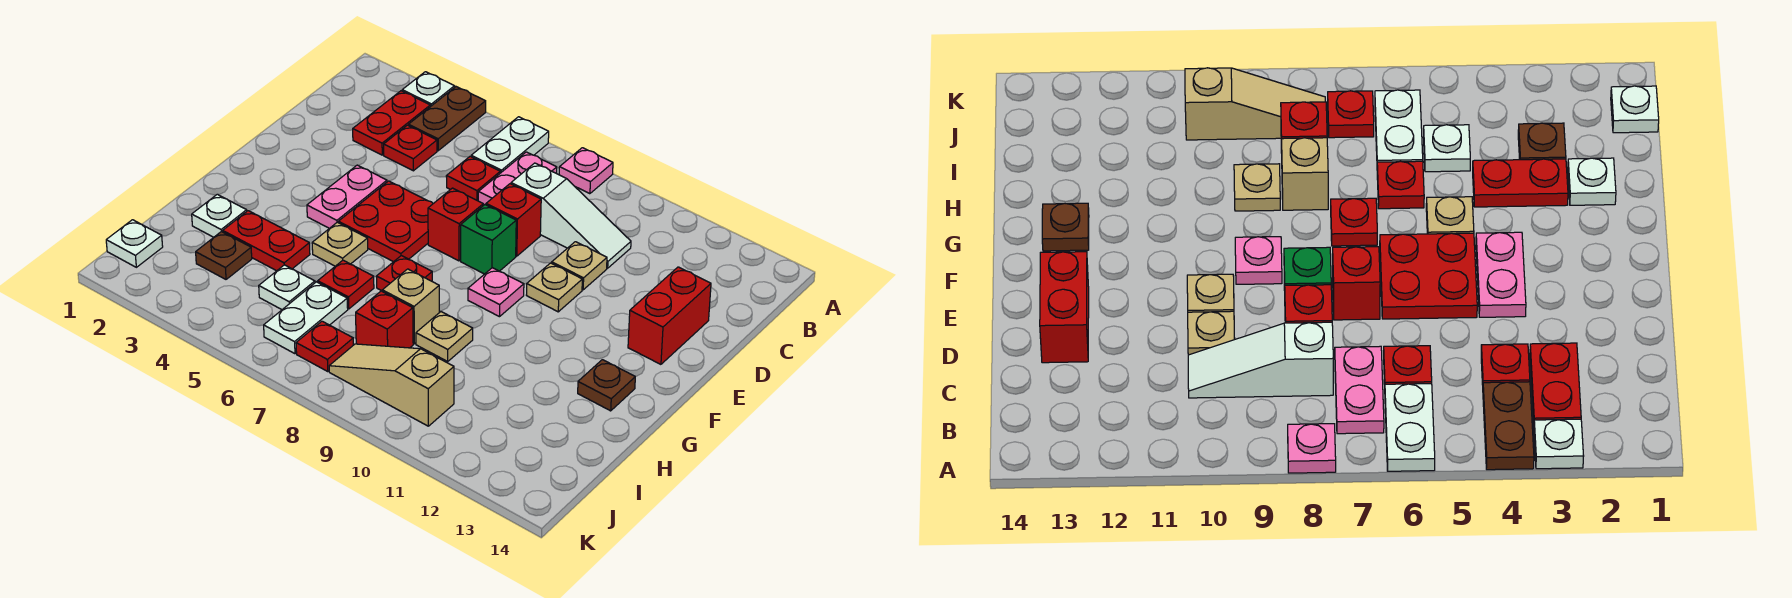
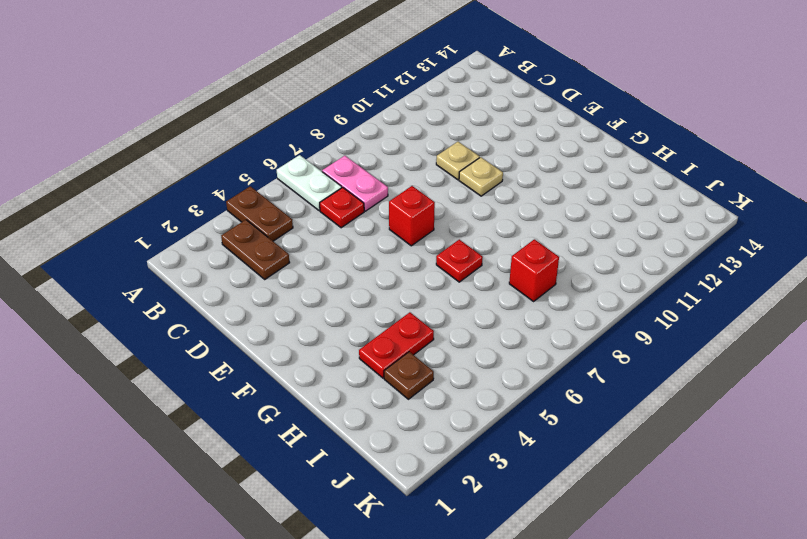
brown 1x2 plate [221,220,290,279] -> red 1x2 plate [353,91,430,155]
none -> white 1x1 plate [402,72,455,107]
none -> pink 1x1 plate [559,148,613,194]
none -> red 1x1 plate [384,125,437,171]
none -> white 1x3 slope [511,163,631,268]

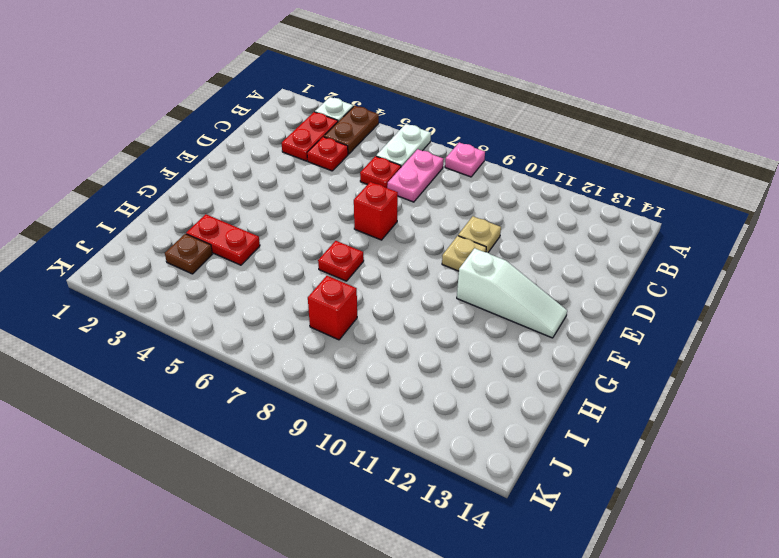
white 1x3 slope [457,248,567,338] -> white 1x3 slope moved to [511,163,631,268]
none -> red 1x1 brick [486,184,541,256]
none -> red 1x2 brick [628,267,711,364]
none -> pink 1x2 plate [307,165,387,228]
none -> red 2x2 plate [338,181,433,262]

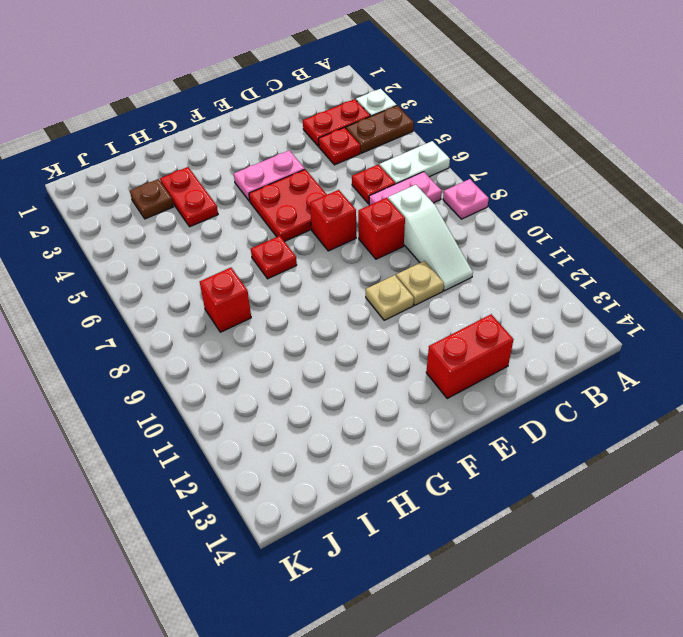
none -> green 1x1 brick [461,205,516,274]
none -> pink 1x1 plate [468,268,524,317]
none -> tan 1x1 plate [312,222,368,266]
none -> brown 1x1 plate [578,360,635,411]

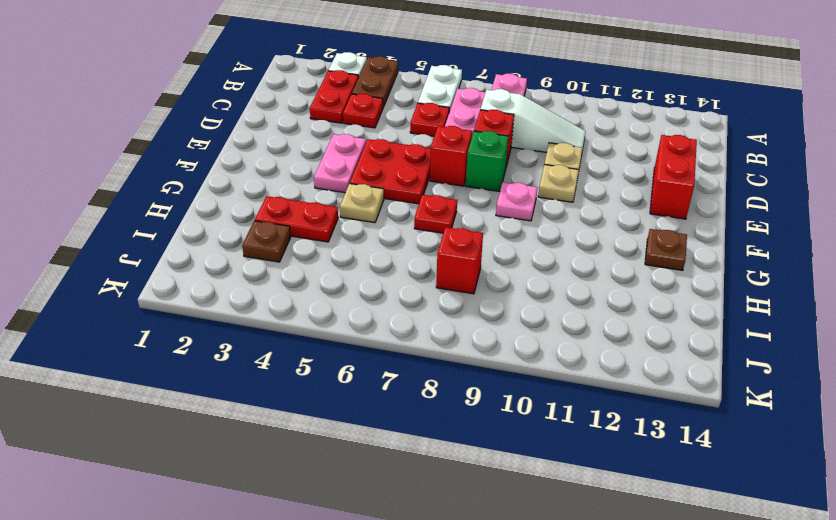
none -> white 1x1 plate [192,194,247,237]
none -> red 1x1 plate [318,260,374,309]
none -> tan 1x1 brick [382,269,439,344]
none -> tan 1x1 plate [416,312,473,361]

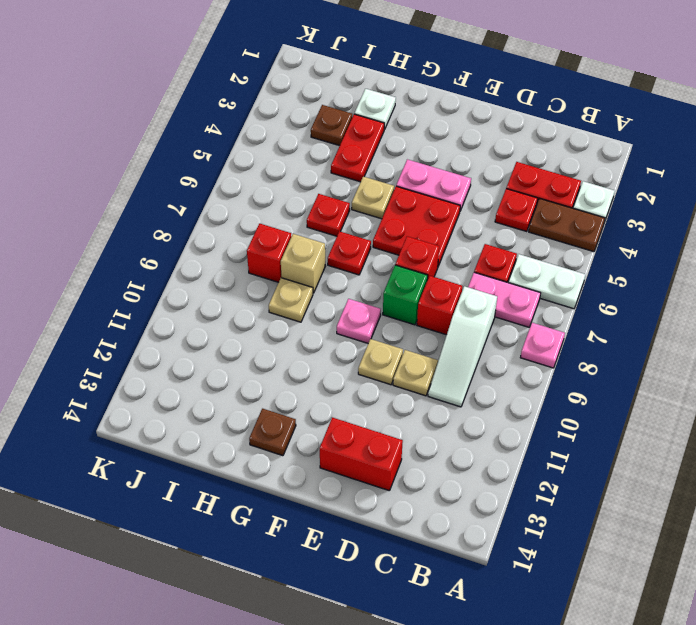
none -> white 1x1 plate [259,265,315,310]
none -> white 1x2 plate [264,282,348,354]
none -> white 1x1 plate [106,220,163,267]
none -> red 1x1 plate [296,321,353,372]

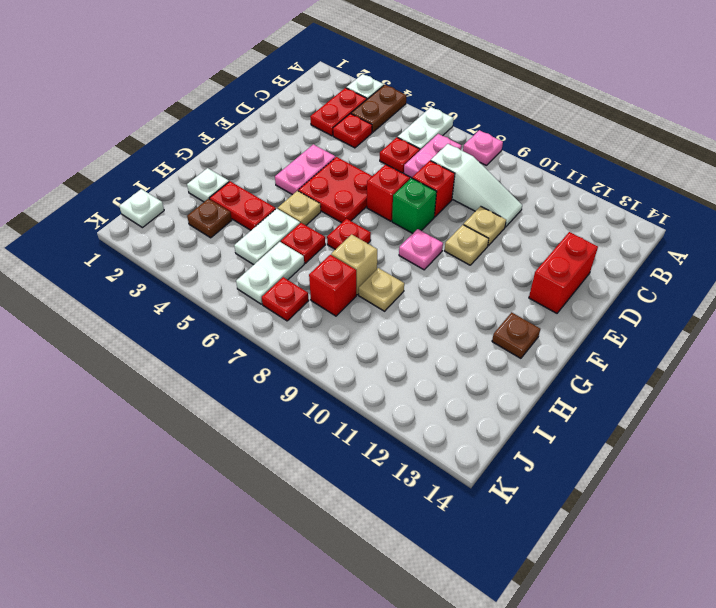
white 1x2 plate [234,209,300,265] -> white 1x1 plate [259,265,315,310]
none -> tan 1x3 slope [329,344,454,426]

